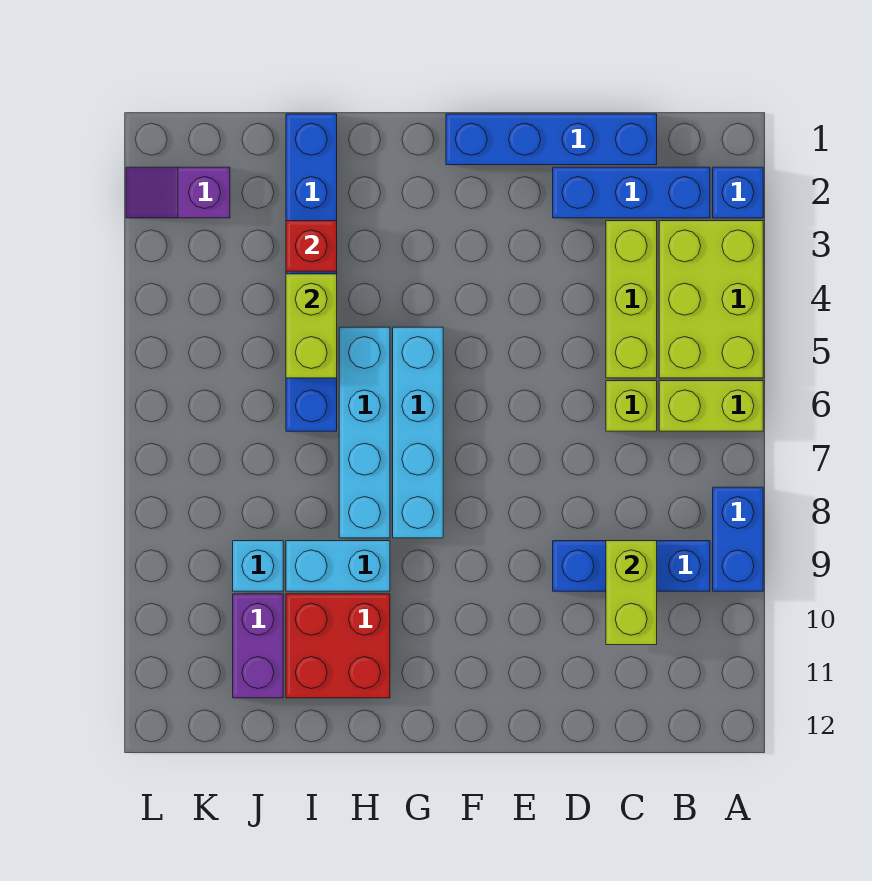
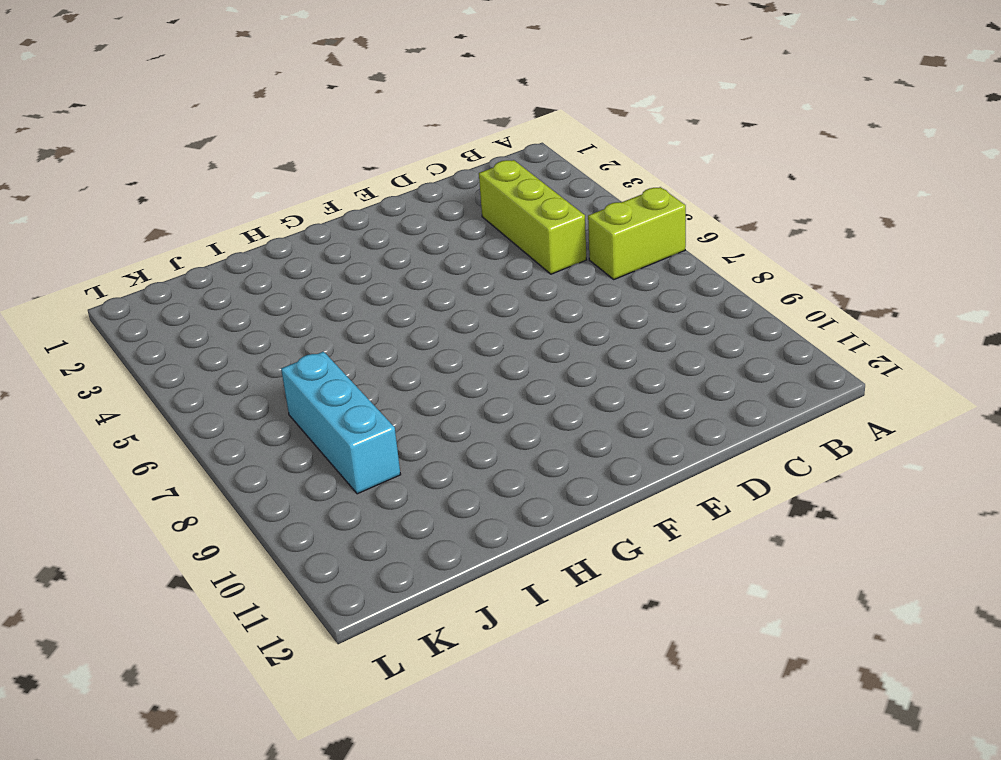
cyan 1x3 brick [281,352,401,494] -> cyan 1x1 brick [233,541,283,591]
none -> blue 1x1 brick [713,167,763,218]
none -> lime 2x3 brick [659,221,763,378]
none -> blue 1x2 brick [713,487,763,591]

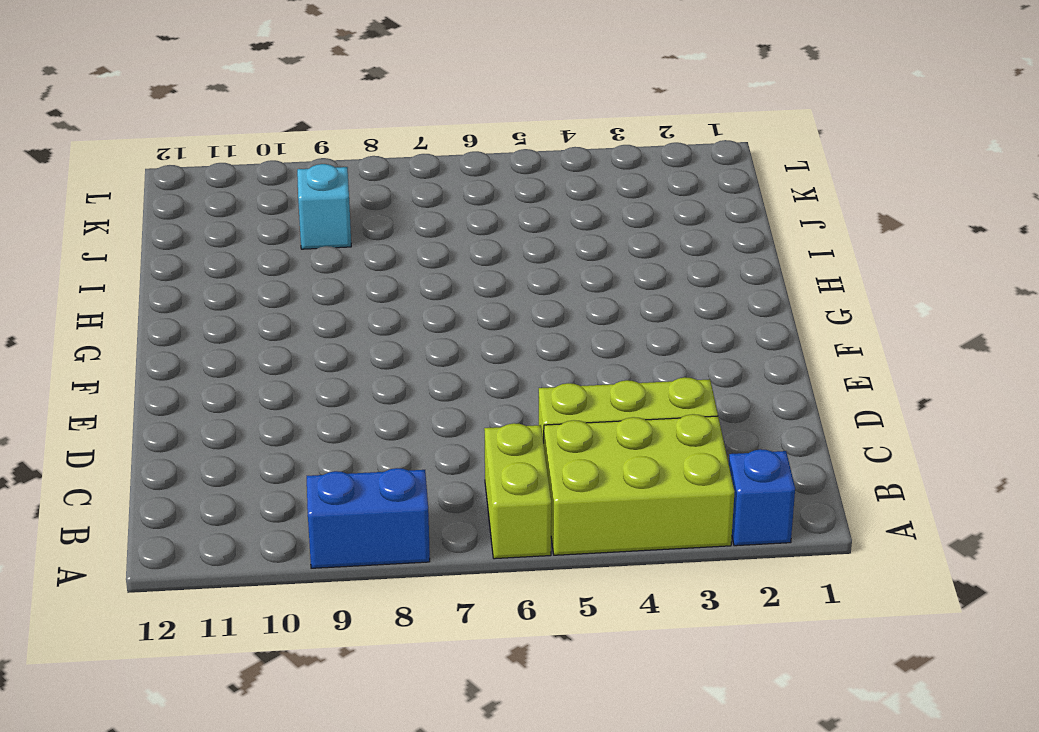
none -> blue 1x3 brick [553,167,710,218]
none -> blue 1x3 brick [553,541,710,591]
none -> blue 1x4 brick [446,114,657,165]

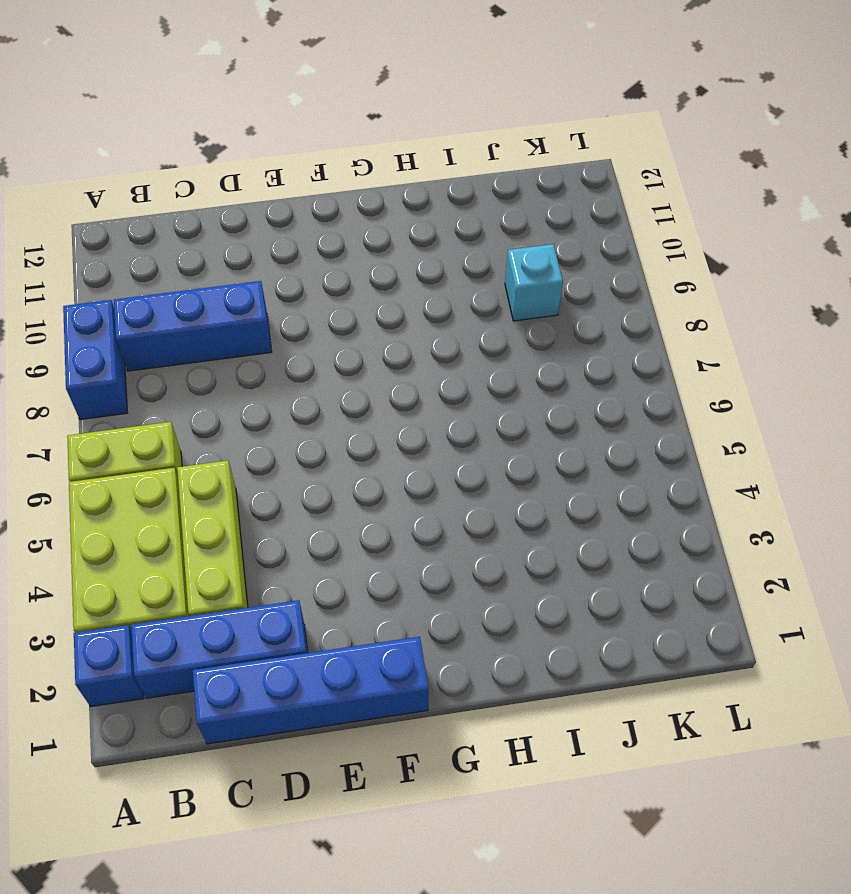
none -> lime 1x1 brick [606,381,657,431]
none -> cyan 1x4 brick [393,327,443,538]
none -> cyan 1x4 brick [339,327,390,538]

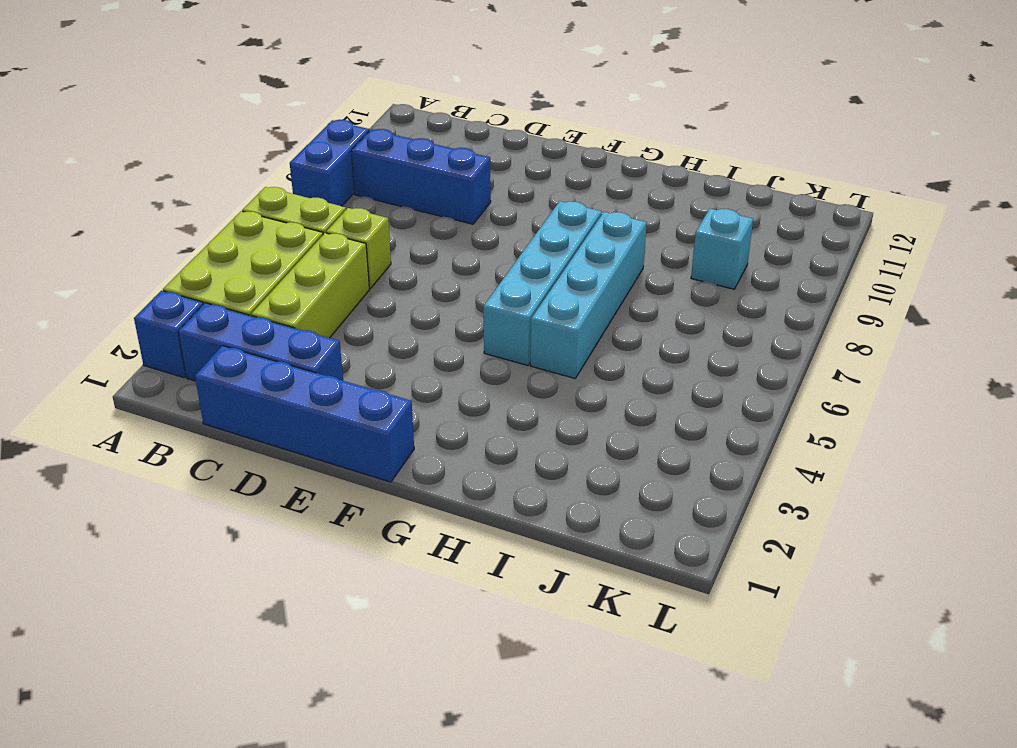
none -> cyan 1x2 brick [286,541,390,591]
none -> red 2x2 brick [286,594,390,698]
none -> blue 1x6 brick [286,114,337,431]

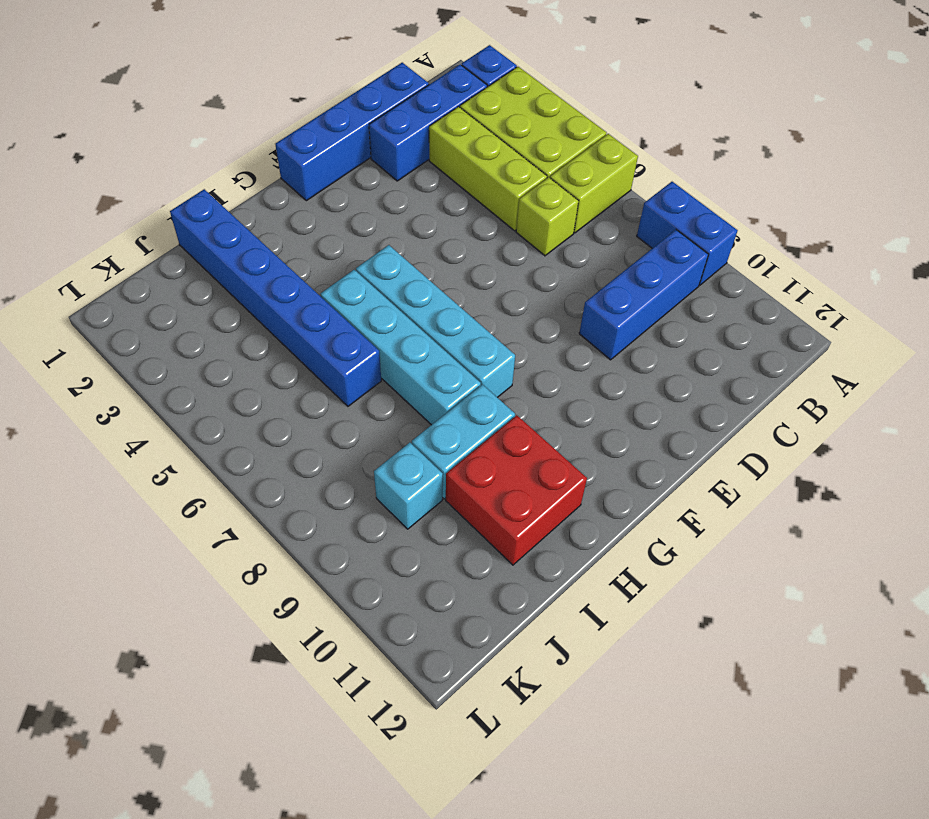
none -> purple 1x2 brick [233,594,283,698]
none -> purple 1x2 slope [126,167,230,218]
none -> lime 1x2 brick [606,541,657,645]

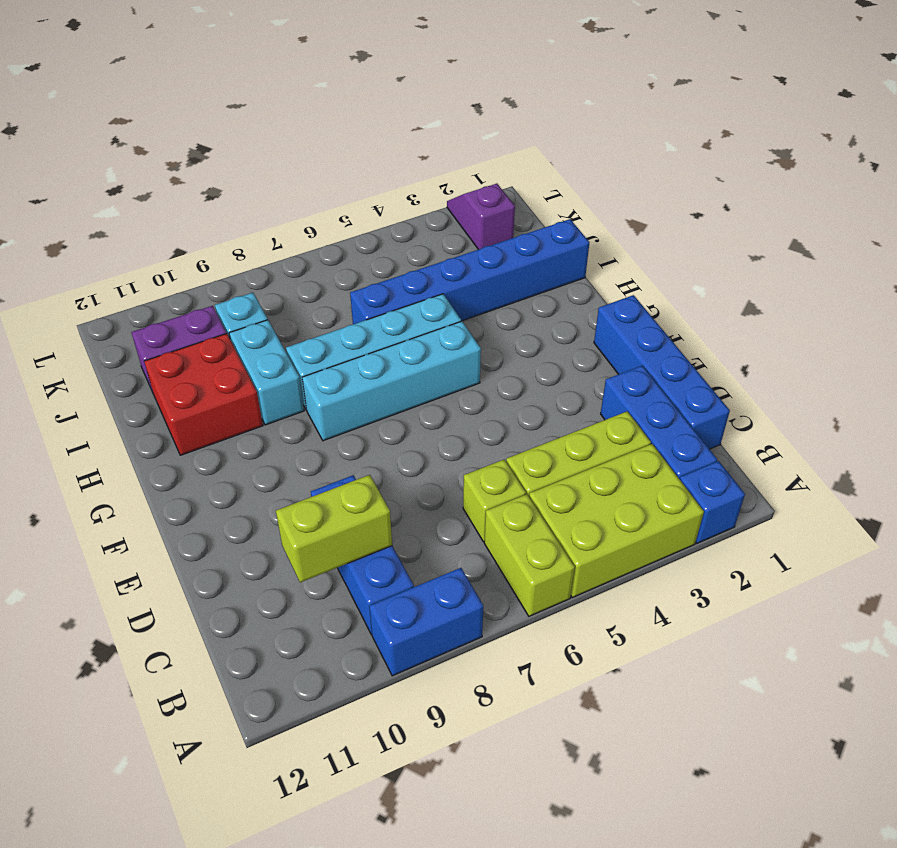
none -> red 1x1 brick [286,221,337,271]
none -> lime 1x2 brick [286,274,337,378]

